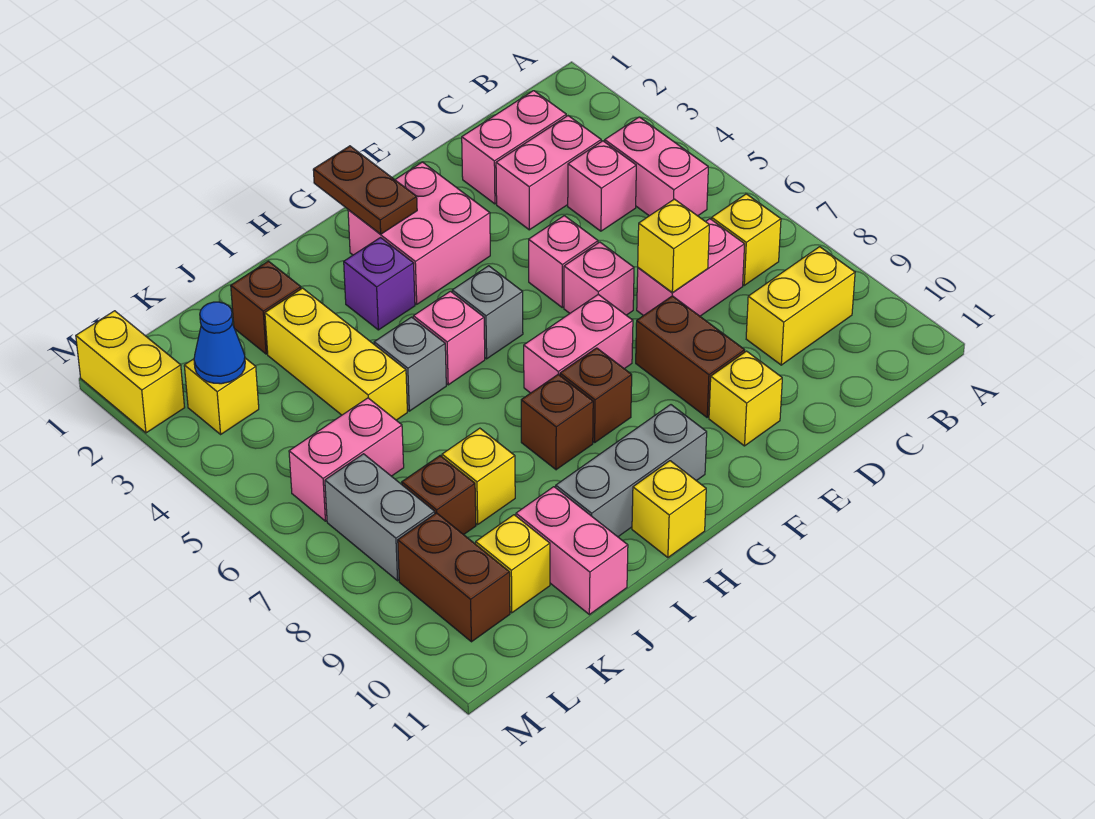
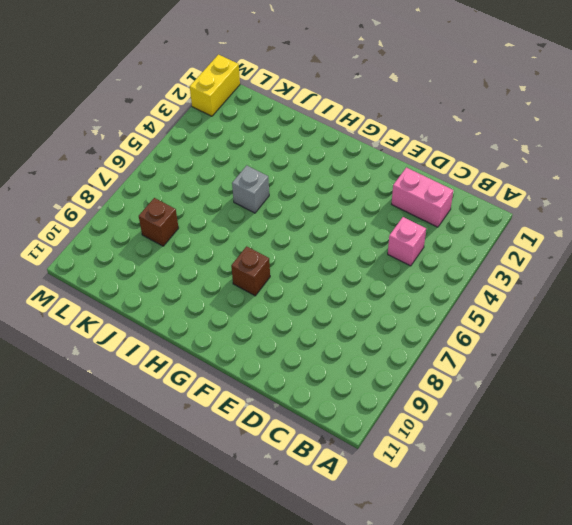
none -> pink 1x2 brick [605,117,708,216]
none -> yellow 1x1 brick [712,194,781,285]
none -> yellow 1x2 brick [746,247,855,365]
none -> pink 1x2 brick [496,116,601,230]

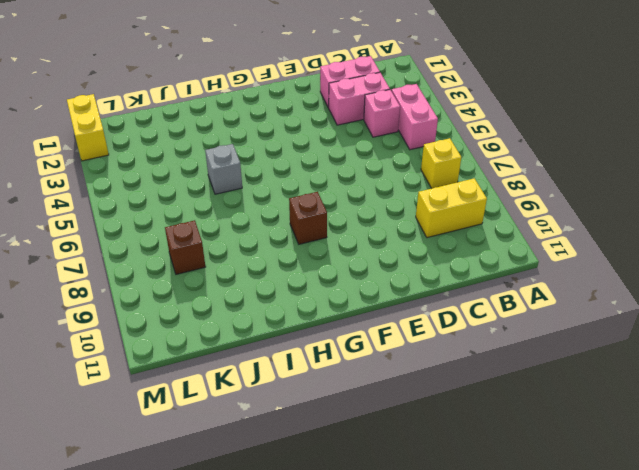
none -> pink 1x2 brick [637,219,745,316]
none -> pink 1x1 brick [529,216,598,307]
none -> pink 1x1 brick [564,242,634,315]
none -> brown 1x2 brick [636,296,745,417]

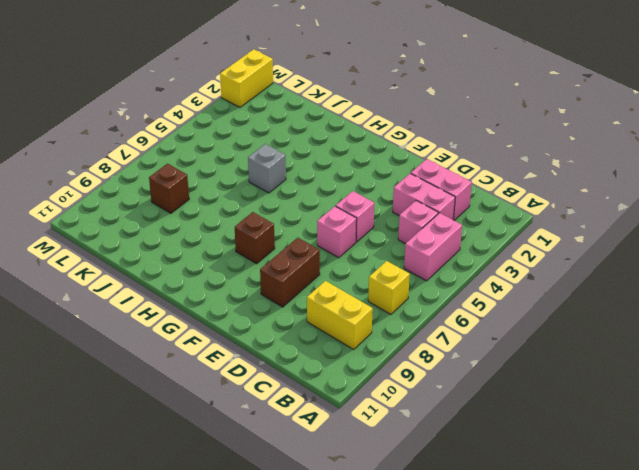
none -> pink 1x2 brick [637,219,745,316]
none -> yellow 1x1 brick [709,351,782,446]
none -> pink 2x2 brick [348,162,490,304]
none -> pink 1x2 brick [524,294,633,393]

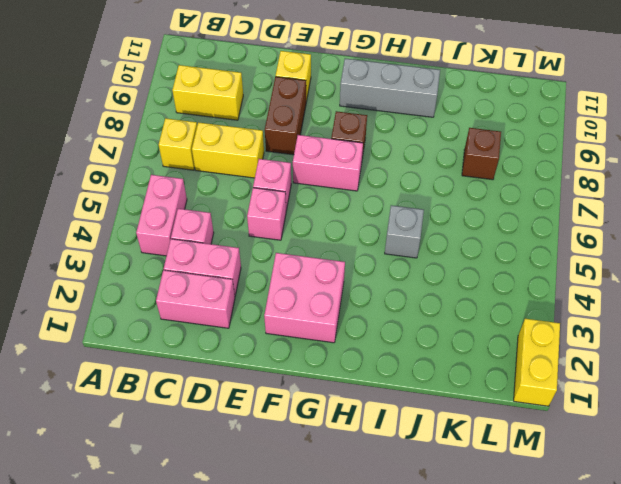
yellow 1x2 brick [192,122,264,178] -> pink 1x2 brick [637,219,745,316]
none -> grey 1x1 brick [452,266,523,359]
none -> purple 1x1 brick [344,238,415,330]
none -> pink 1x1 brick [413,291,485,385]
none -> brown 1x1 brick [521,375,593,470]

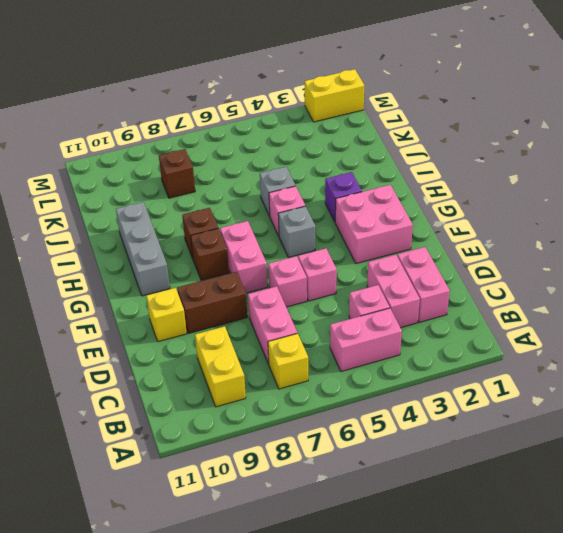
none -> yellow 1x1 brick [632,461,706,558]
none -> brown 1x1 brick [231,261,301,354]
none -> yellow 1x3 brick [265,288,407,420]
none -> yellow 1x1 brick [442,428,515,524]

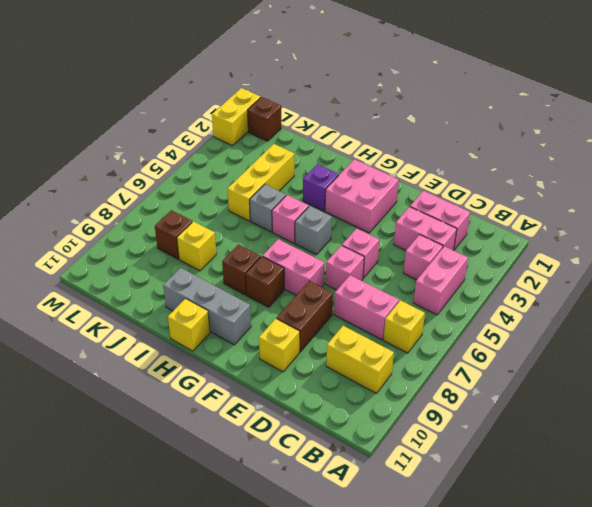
brown 1x1 brick [248,97,281,141] -> brown 1x1 brick moved to [231,261,301,354]
none -> pink 1x2 brick [516,487,628,615]
none -> pink 1x2 brick [289,398,404,521]
none -> yellow 1x1 brick [476,515,550,613]
none -> yellow 1x1 brick [184,358,259,434]

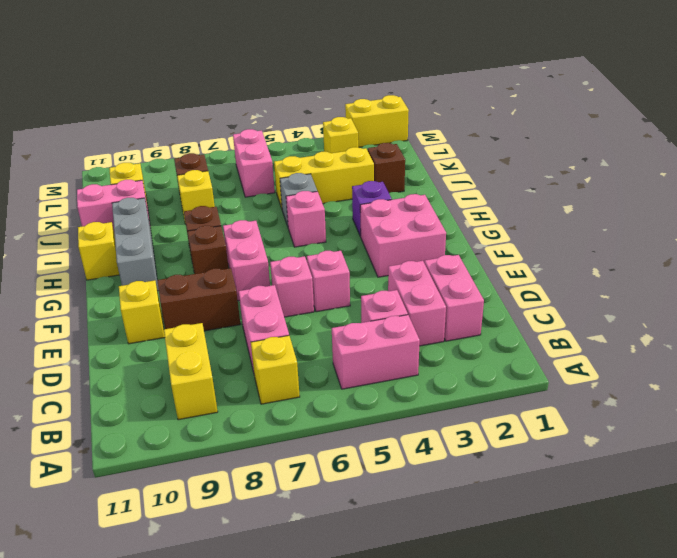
none -> grey 1x1 brick [452,266,523,359]
none -> grey 1x2 brick [325,454,435,581]
none -> brown 1x2 brick [398,513,510,642]
none -> yellow 1x1 brick [638,199,709,293]

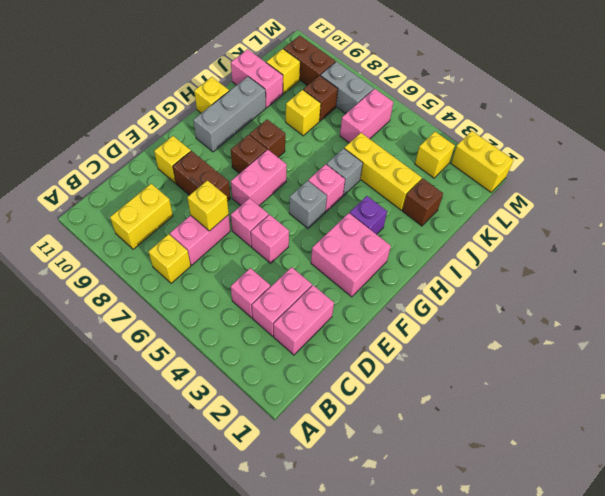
none -> pink 1x2 brick [605,117,708,216]
none -> brown 1x2 plate [313,146,417,234]
none -> blue 1x1 cone [194,302,245,384]

